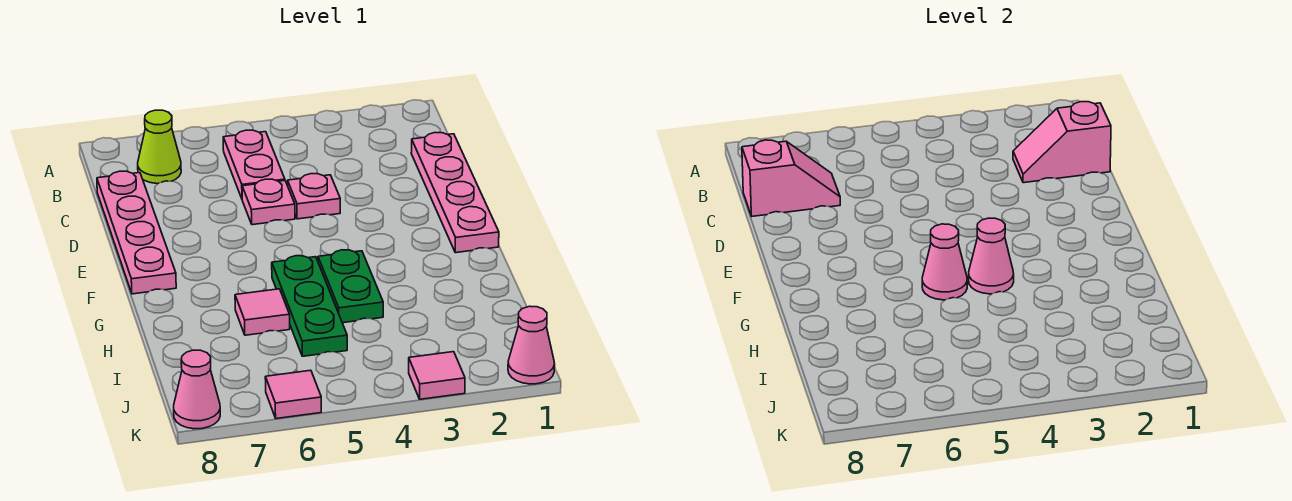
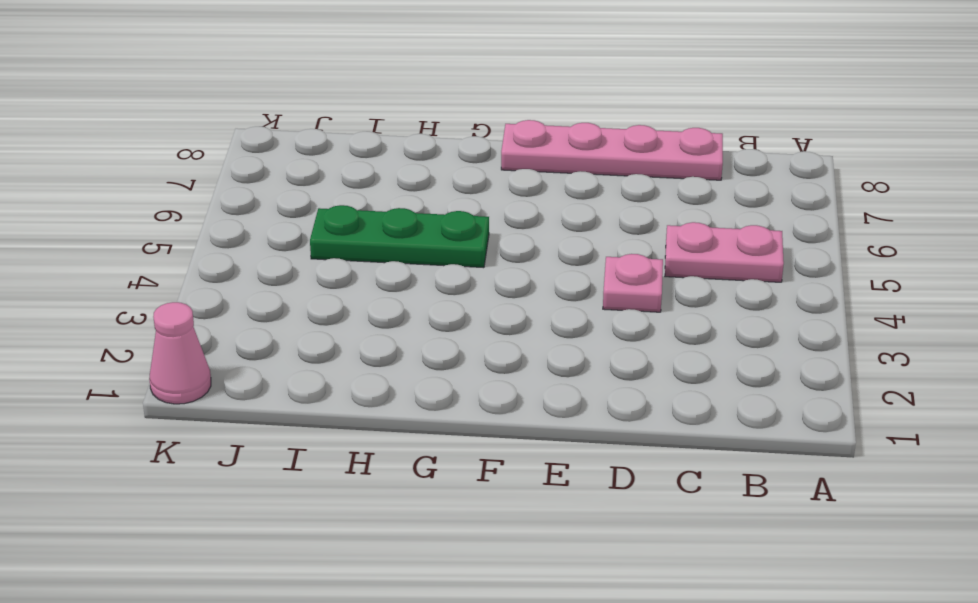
none -> lime 1x1 cone [138,110,181,184]
none -> pink 1x4 plate [411,133,499,253]
none -> pink 1x1 plate [242,179,295,225]

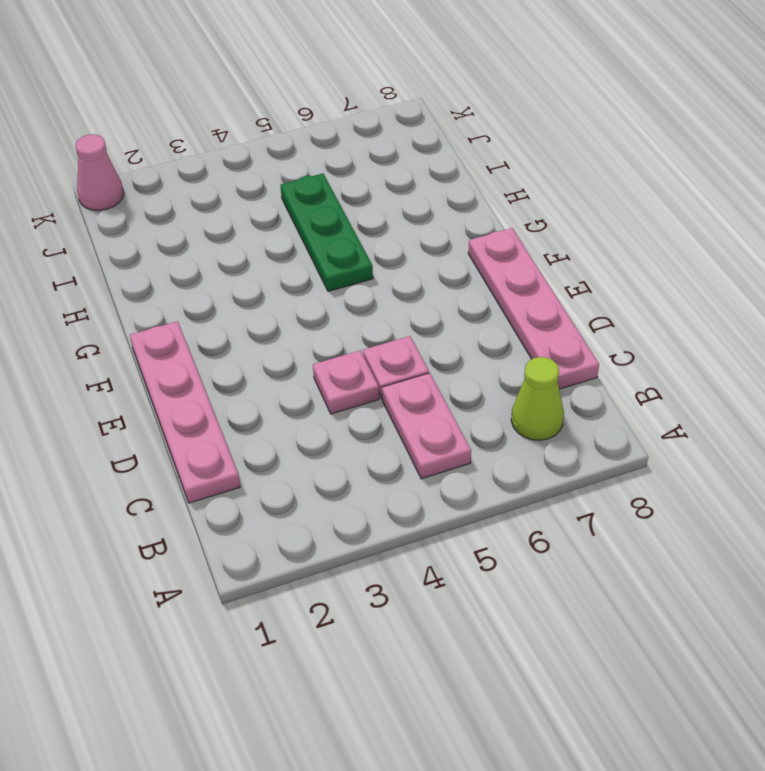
none -> green 1x2 plate [318,250,383,323]
none -> pink 1x1 tile [235,289,290,335]
none -> pink 1x1 tile [409,352,465,399]

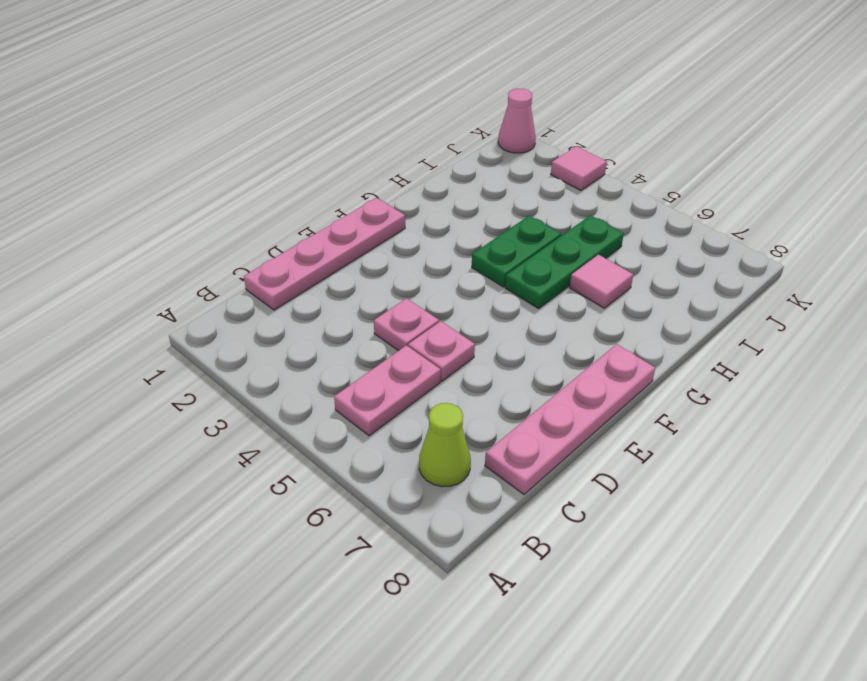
none -> pink 1x1 tile [265,370,321,419]
none -> pink 1x1 cone [174,350,220,429]
none -> pink 1x2 slope [1013,102,1111,183]

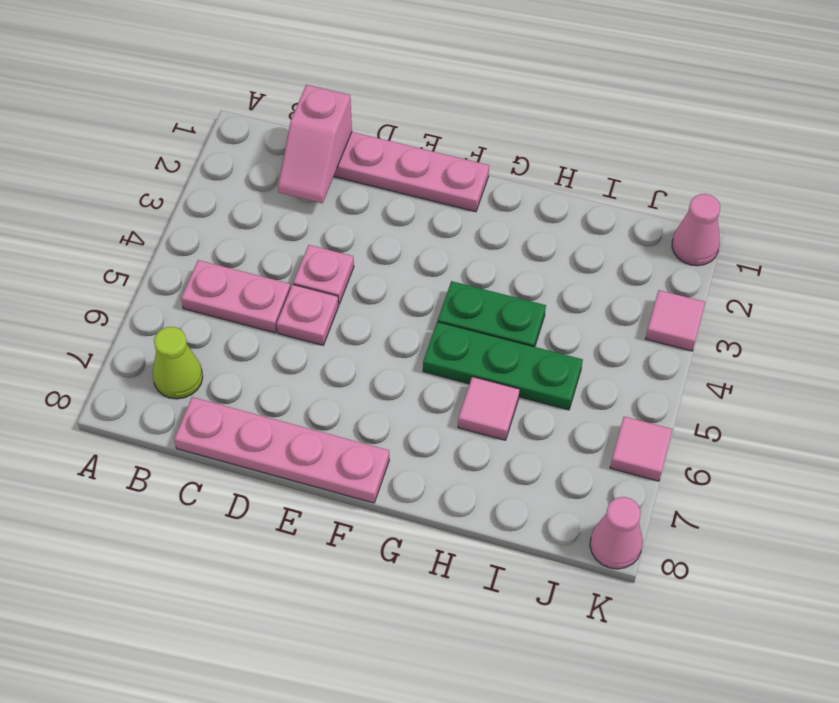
none -> pink 1x2 slope [742,140,840,216]
none -> pink 1x1 cone [969,218,1014,294]
none -> pink 1x1 cone [922,224,967,300]

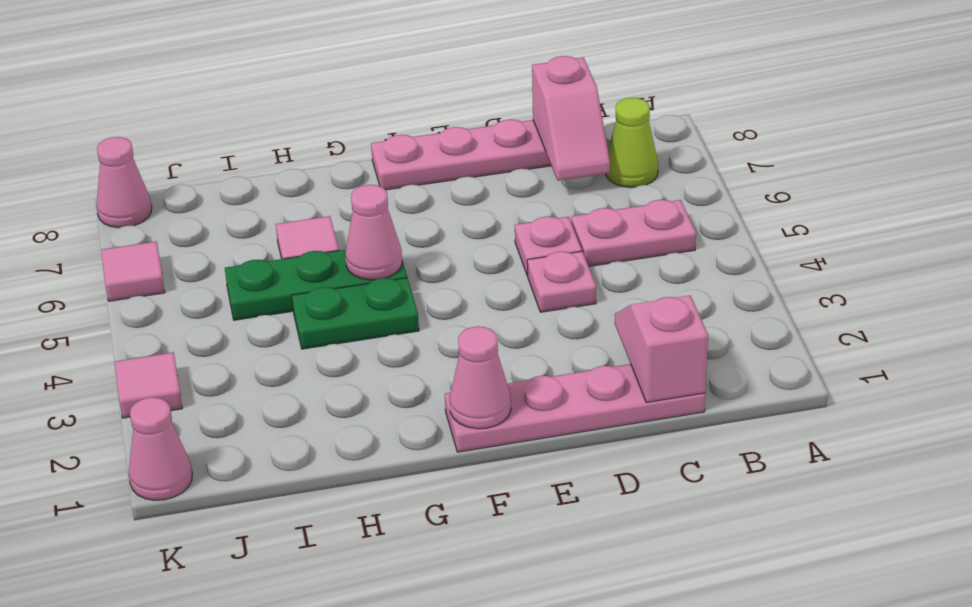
pink 1x1 cone [450,326,511,429] -> pink 1x1 cone moved to [969,218,1014,294]

